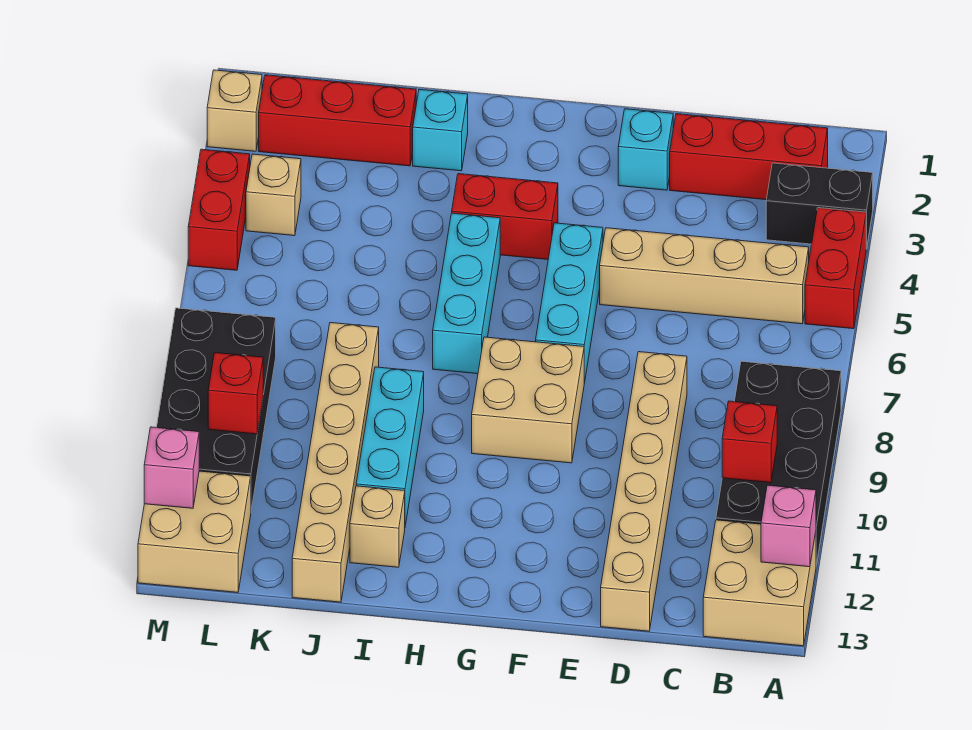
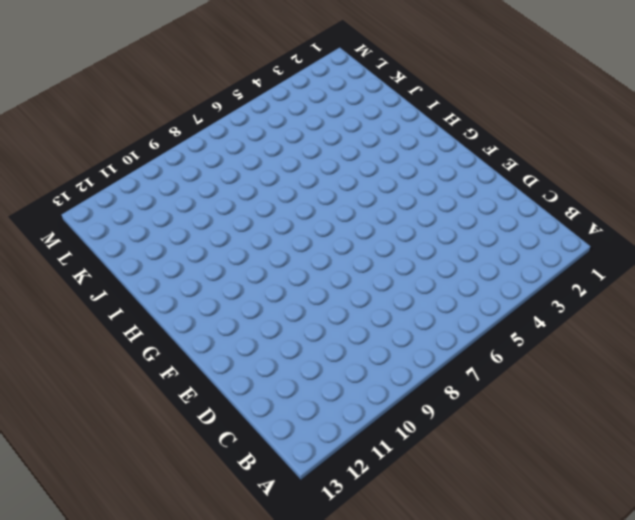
none -> black 1x2 brick [766,163,873,249]
none -> red 1x2 brick [805,208,866,329]
none -> black 2x4 brick [716,361,841,565]

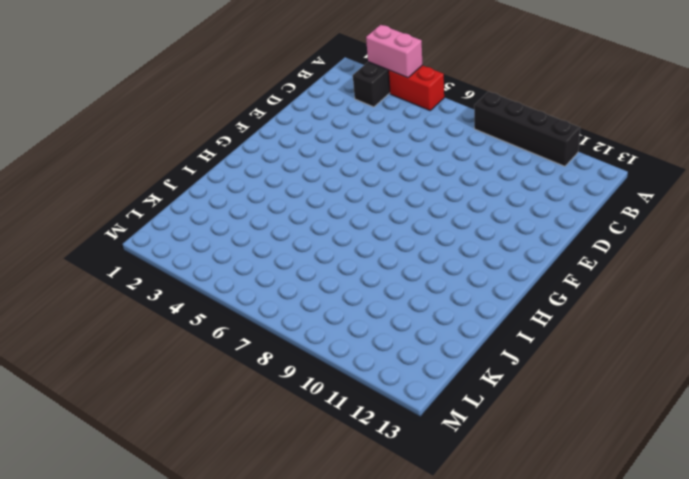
pink 1x2 brick [366,25,422,78] -> none
black 1x4 brick [474,91,580,166] -> black 2x4 brick [716,361,841,565]
none -> tan 2x2 brick [703,520,816,646]
none -> red 1x3 brick [670,114,828,200]
none -> tan 1x4 brick [600,228,809,324]

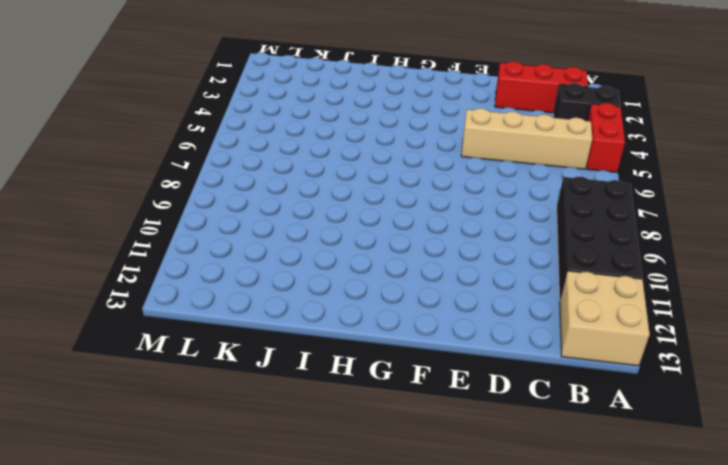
none -> tan 1x6 brick [601,352,687,631]
none -> cyan 1x1 brick [618,109,673,190]
none -> cyan 1x3 brick [536,223,603,383]

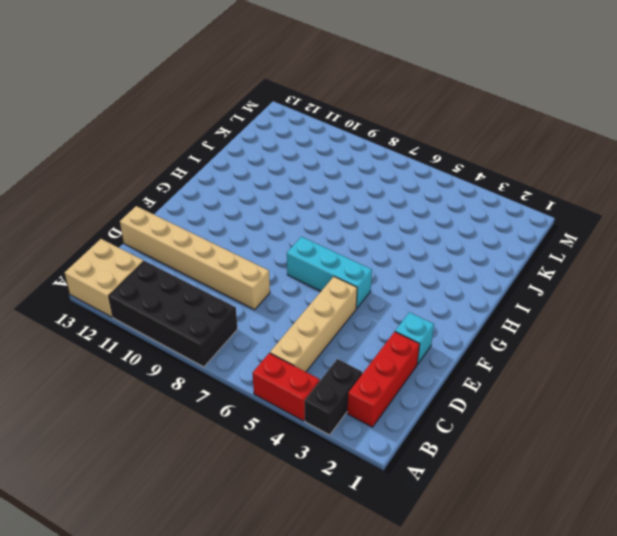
none -> tan 2x2 brick [472,337,584,463]
none -> red 1x2 brick [452,174,558,260]
none -> cyan 1x3 brick [433,213,500,374]

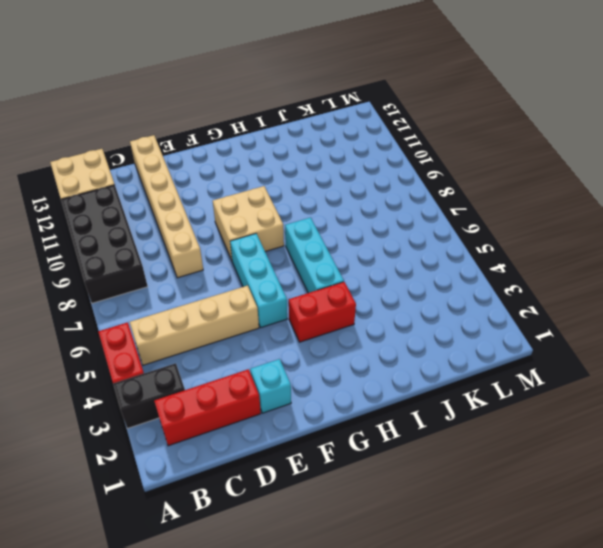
none -> cyan 1x1 brick [413,89,468,171]
none -> cyan 1x3 brick [356,367,424,525]
none -> tan 1x1 brick [350,486,405,567]

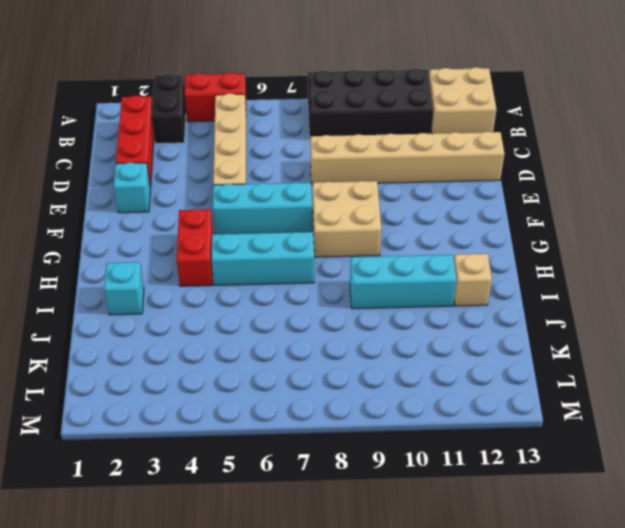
none -> red 1x3 brick [259,75,416,166]
none -> tan 1x6 brick [292,323,379,602]
none -> tan 1x1 brick [246,154,301,236]

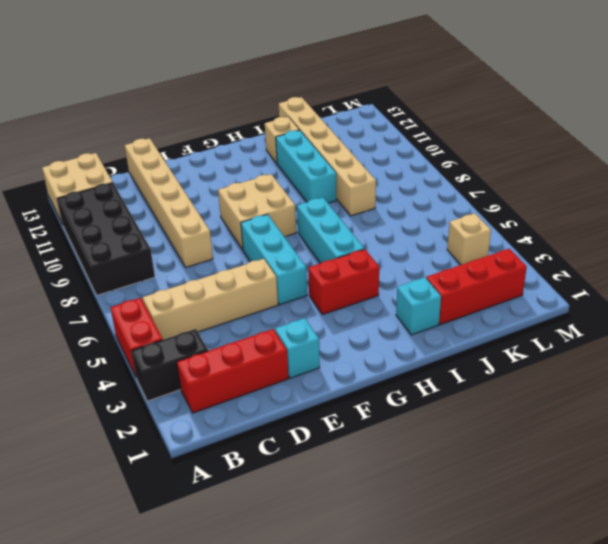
none -> black 2x4 brick [157,308,276,510]
none -> tan 2x2 brick [138,471,251,592]
none -> tan 1x1 brick [207,70,262,151]

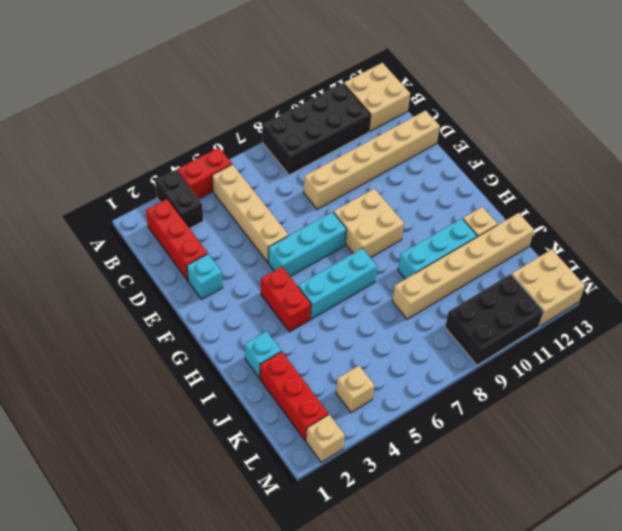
black 2x3 brick [445,274,544,365] -> black 2x4 brick [157,308,276,510]
none -> red 1x2 brick [188,149,250,270]
none -> pink 1x1 brick [761,485,816,567]
none -> red 1x1 brick [722,401,777,483]

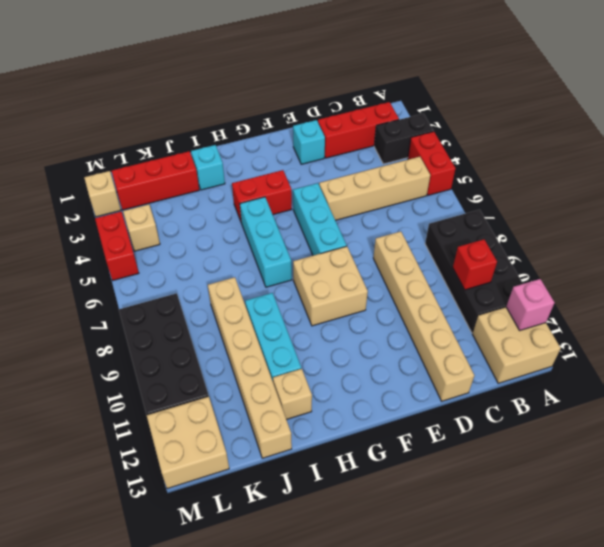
none -> red 1x1 brick [208,353,263,434]
none -> pink 1x1 brick [144,427,199,508]

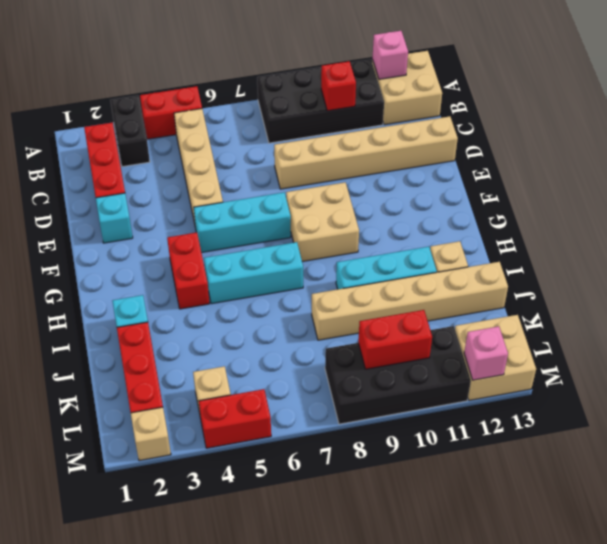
red 1x2 brick [358,310,432,369] -> red 1x1 brick [208,353,263,434]

